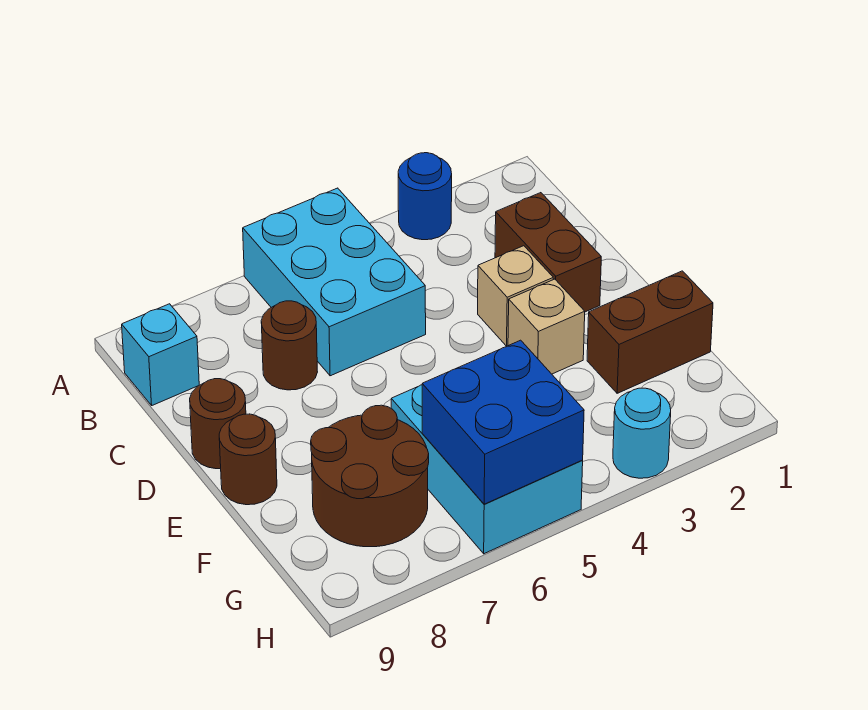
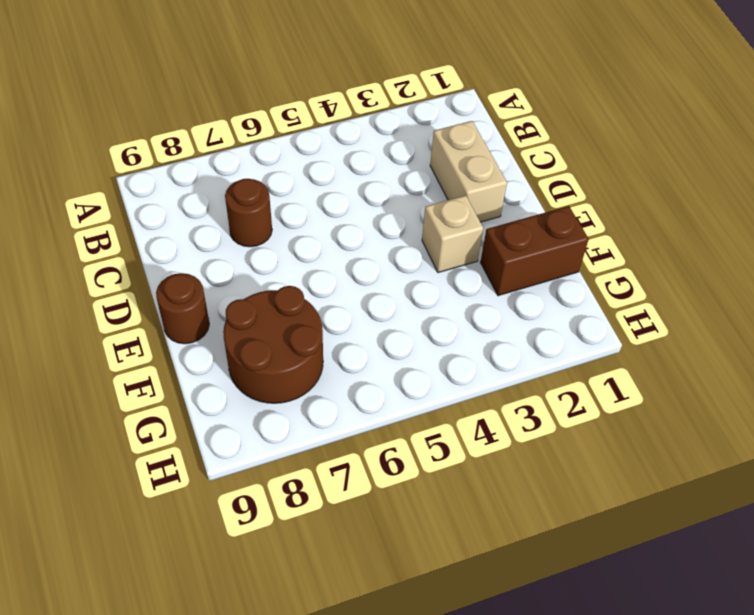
tan 1x2 brick [430,121,507,222] -> brown 1x2 brick [495,193,601,312]
none -> blue 1x1 round brick [398,153,452,240]
none -> cyan 2x3 brick [243,188,426,376]
none -> cyan 1x1 brick [122,304,199,405]

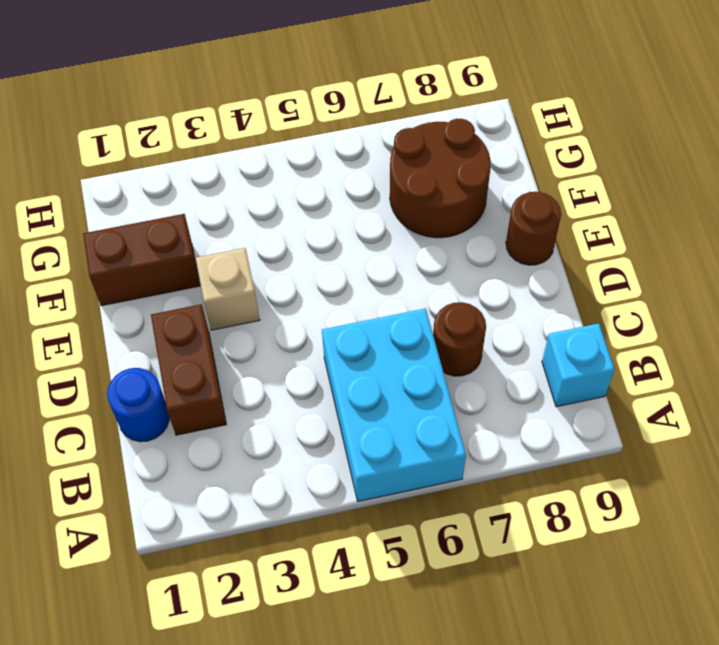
blue 1x1 round brick [107,368,169,442] -> blue 1x1 round brick moved to [398,153,452,240]
none -> tan 1x1 brick [478,246,553,346]
none -> brown 1x1 round brick [190,379,246,469]
none -> cyan 2x3 brick [391,385,583,554]

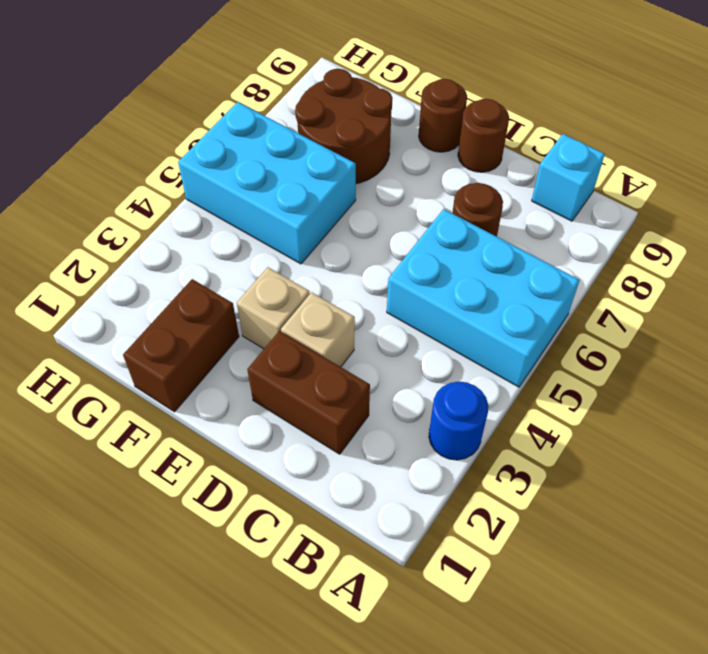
none -> cyan 1x1 round brick [613,388,671,478]
none -> blue 2x2 brick [422,340,584,504]

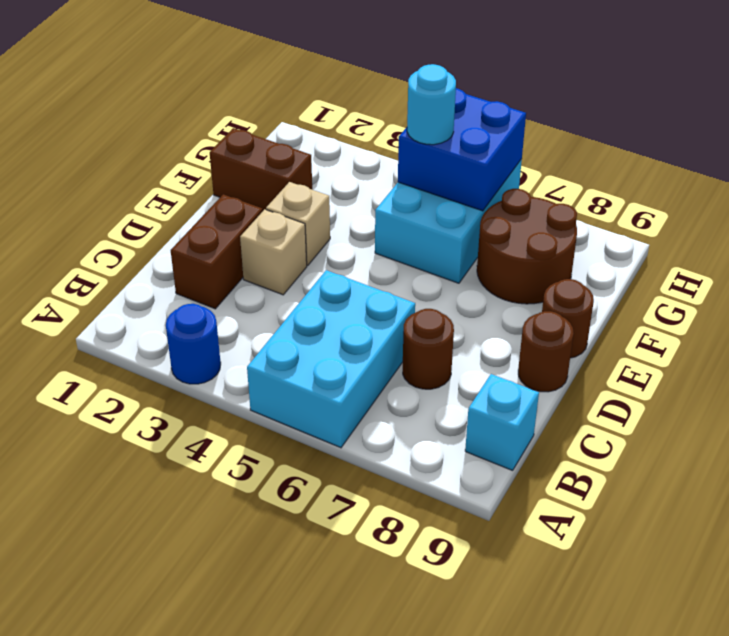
cyan 1x1 round brick [407,64,456,145] -> cyan 1x1 round brick moved to [613,388,671,478]

